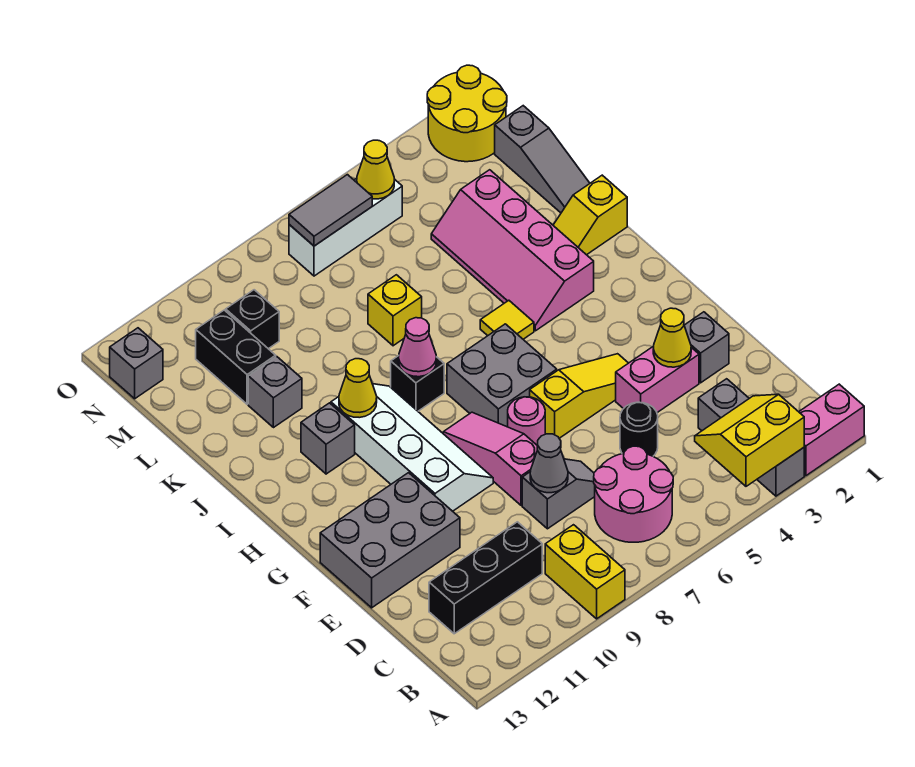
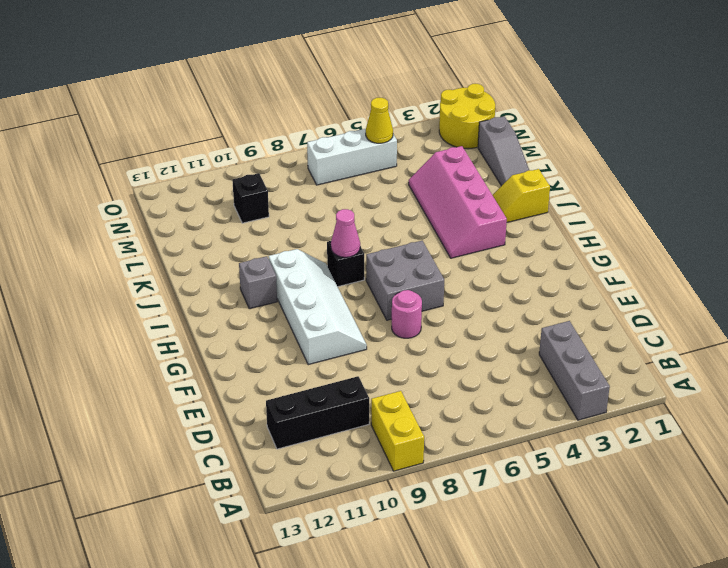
none -> pink 1x2 brick [799,384,864,476]
none -> pink 2x2 round brick [594,446,673,542]
none -> black 1x1 round brick [620,402,658,456]
none -> grey 1x2 slope [522,459,595,529]

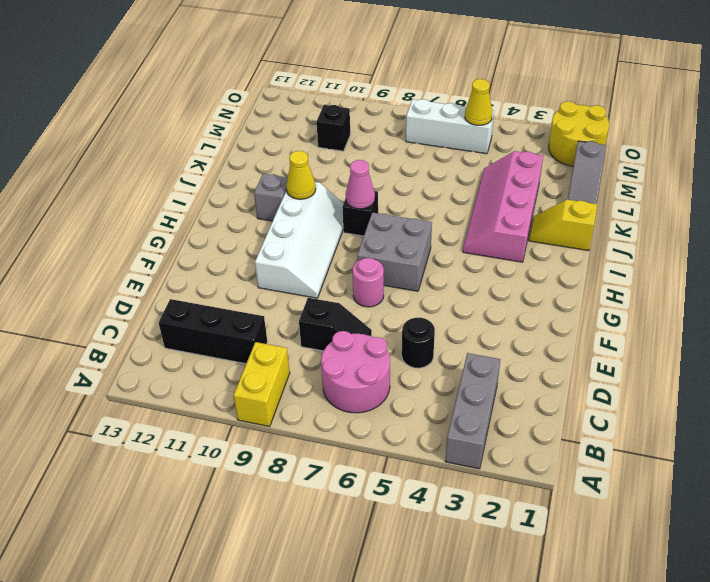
black 1x2 slope [299,298,372,351] -> grey 1x2 slope [522,459,595,529]
none -> pink 1x2 brick [799,384,864,476]
none -> grey 1x1 brick [684,312,729,383]
none -> pink 1x2 brick [616,346,699,413]
none -> pink 1x3 slope [443,412,537,506]

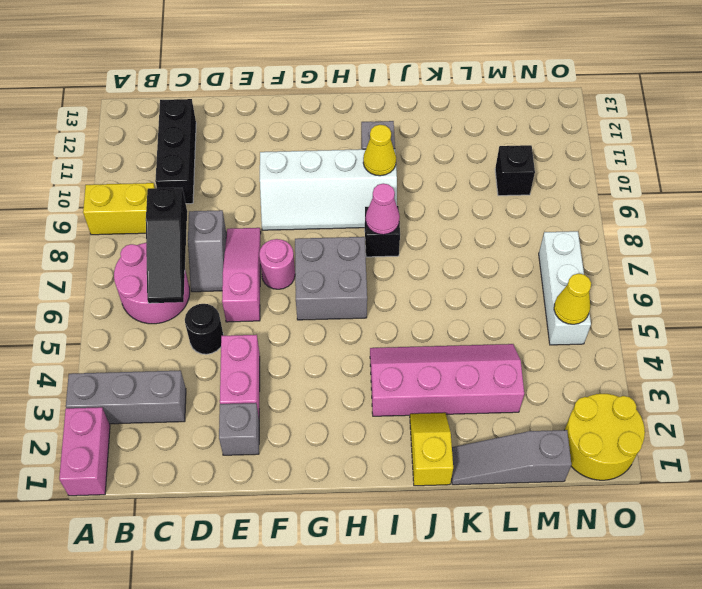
black 1x3 slope [146,188,187,303] -> none
pink 1x3 slope [222,228,261,322] -> pink 1x3 slope turned to [443,412,537,506]
none -> grey 2x3 brick [320,473,460,608]
none -> yellow 1x3 slope [530,354,628,438]
none -> yellow 1x1 tile [480,300,534,339]
none -> yellow 1x1 brick [368,275,422,346]

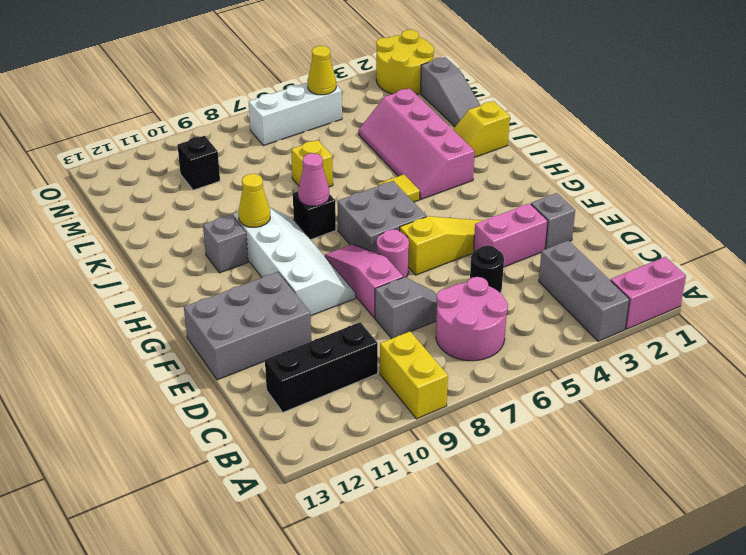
none -> grey 1x1 brick [248,357,302,428]
none -> black 1x2 brick [196,310,276,404]
none -> grey 1x1 brick [110,328,163,399]
none -> yellow 2x2 slope [695,394,804,486]

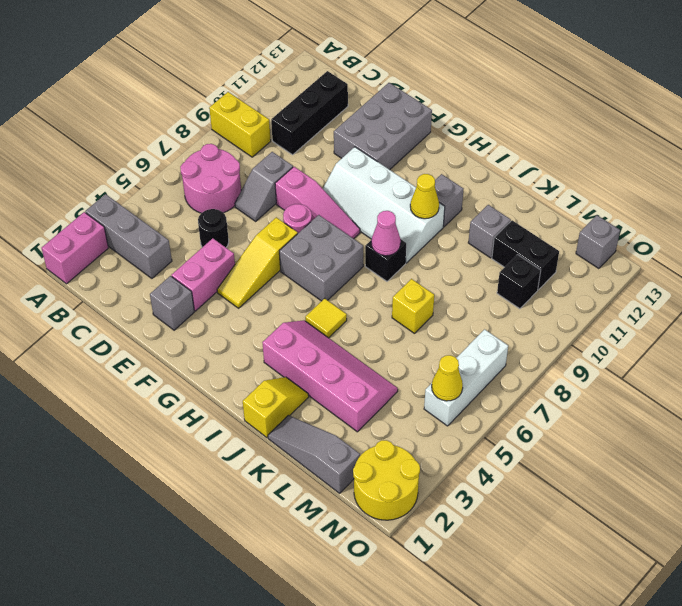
none -> yellow 2x2 slope [695,394,804,486]
none -> grey 1x1 cone [530,434,568,493]
none -> yellow 1x1 cone [653,308,691,367]
none -> grey 1x2 tile [289,175,372,246]

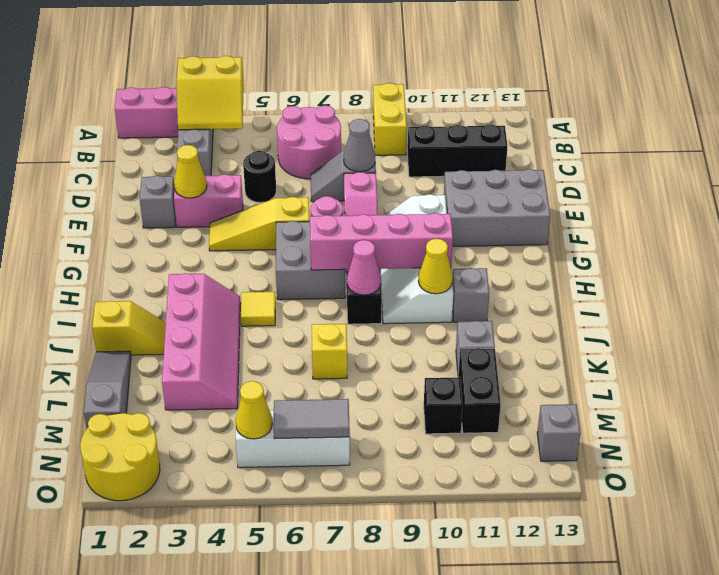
pink 1x4 brick [310,213,453,270] -> none

